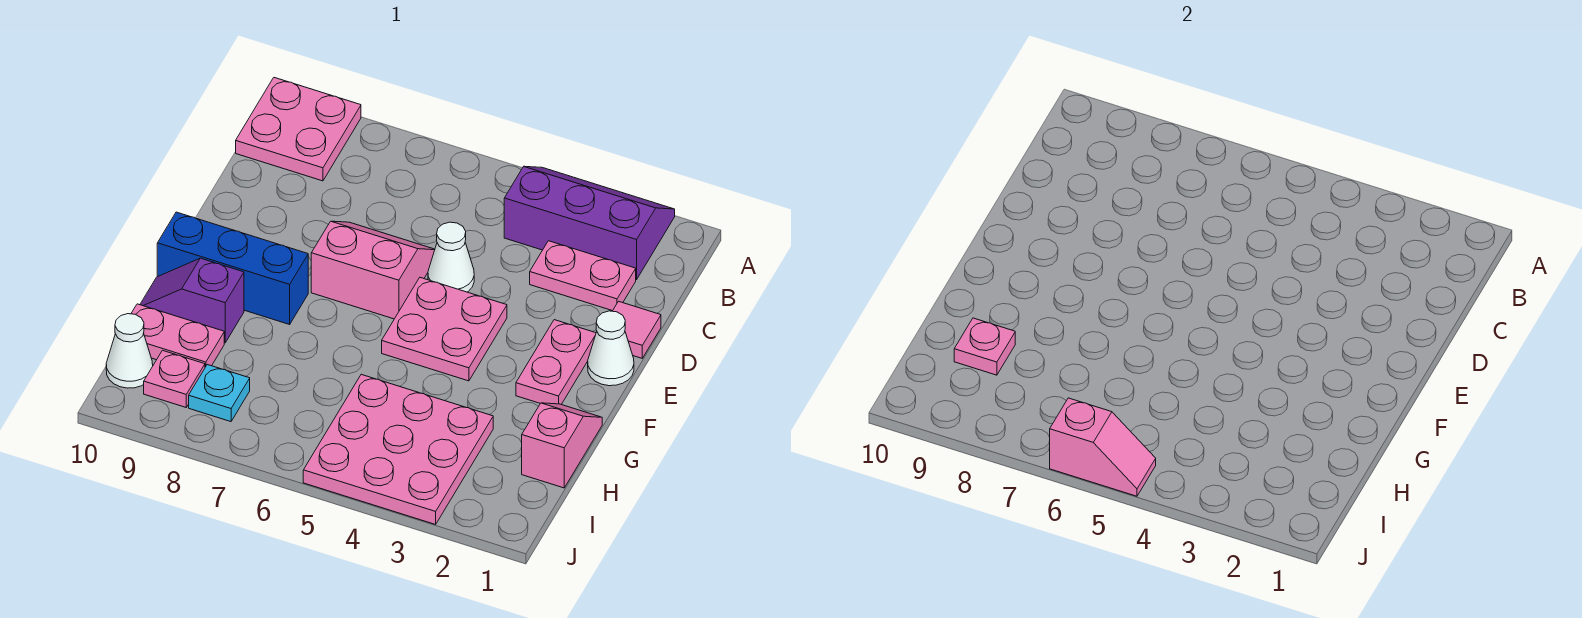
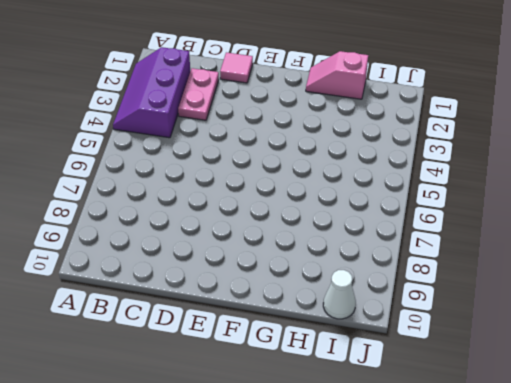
none -> pink 2x2 plate [236,78,361,181]
none -> white 1x1 cone [428,222,474,292]
none -> pink 2x2 slope [311,221,435,319]

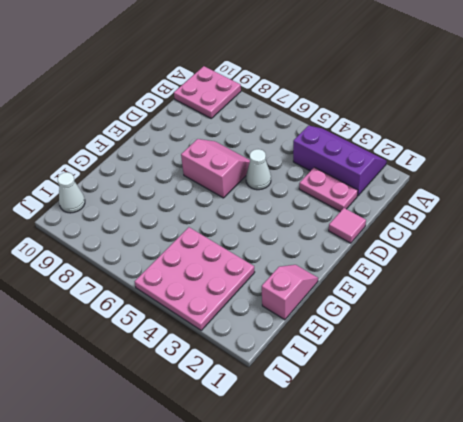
none -> white 1x1 cone [588,311,634,386]
none -> pink 1x2 plate [516,320,596,404]
none -> pink 2x2 plate [382,278,507,381]

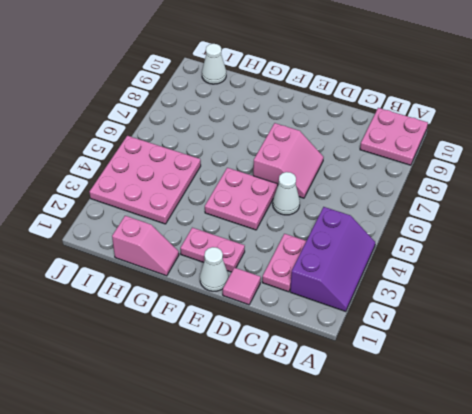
none -> blue 1x3 brick [157,212,308,324]
none -> purple 1x2 slope [140,258,244,343]
none -> pink 1x2 plate [131,304,224,367]

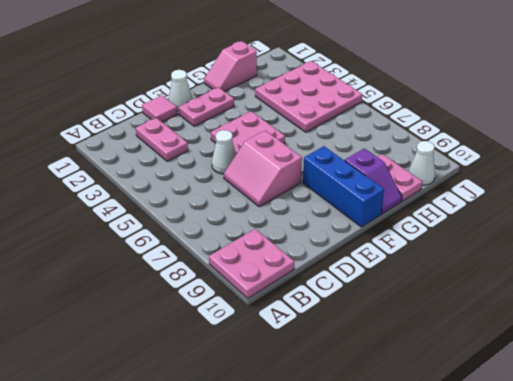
none -> purple 2x3 slope [504,166,675,280]
none -> cyan 1x1 plate [189,365,250,422]
none -> pink 1x1 plate [144,350,205,407]

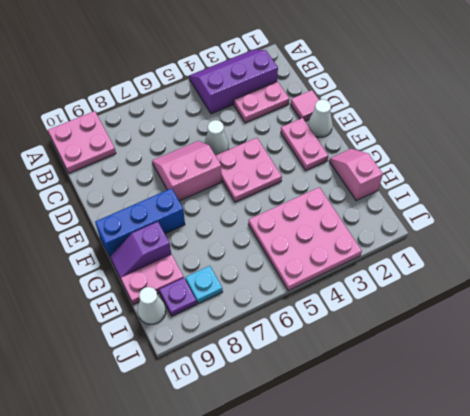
purple 1x1 plate [159,278,197,316] -> pink 1x1 plate [144,350,205,407]
none -> pink 1x1 plate [954,318,1015,375]
none -> pink 1x2 slope [1050,398,1156,496]

